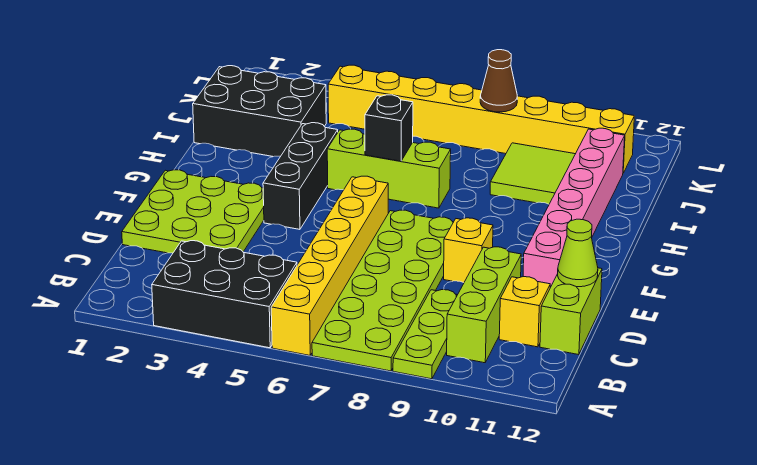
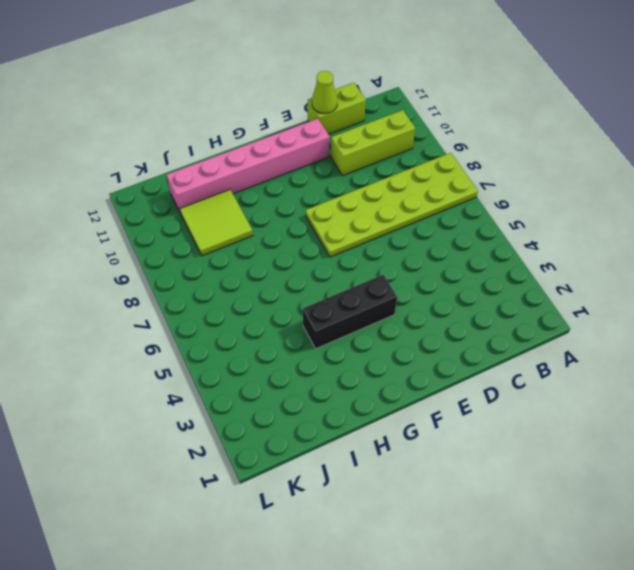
none -> black 2x3 brick [152,241,297,348]
none -> yellow 1x6 brick [271,176,388,355]
none -> lime 1x3 plate [393,290,457,379]

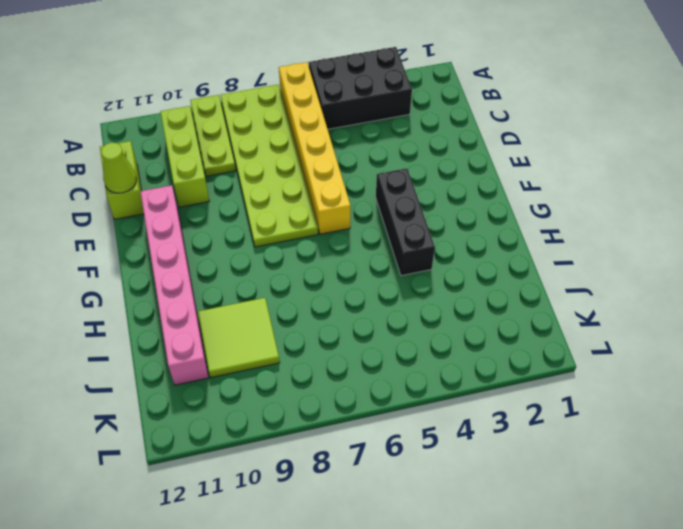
none -> yellow 1x1 brick [499,277,550,347]
none -> lime 3x3 plate [122,170,264,253]
none -> yellow 1x1 brick [444,218,493,283]

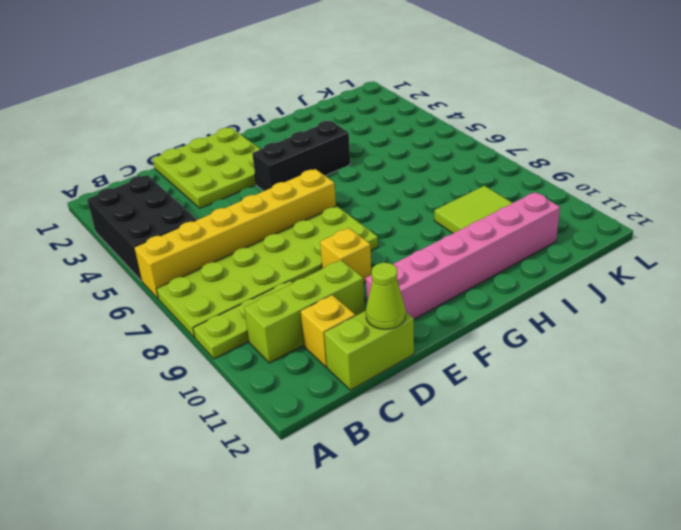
none -> lime 1x3 brick [327,129,451,208]
none -> black 2x3 brick [193,66,326,157]
none -> yellow 1x8 brick [328,65,634,173]

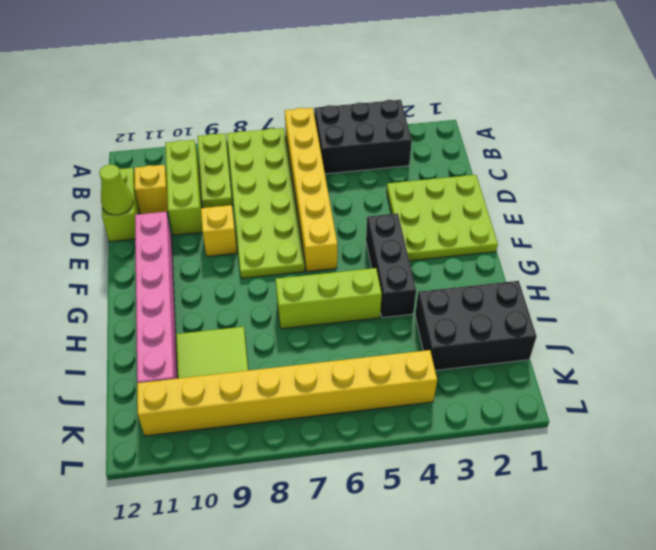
none -> black 1x1 brick [365,95,413,161]
none -> brown 1x1 cone [480,50,517,112]

